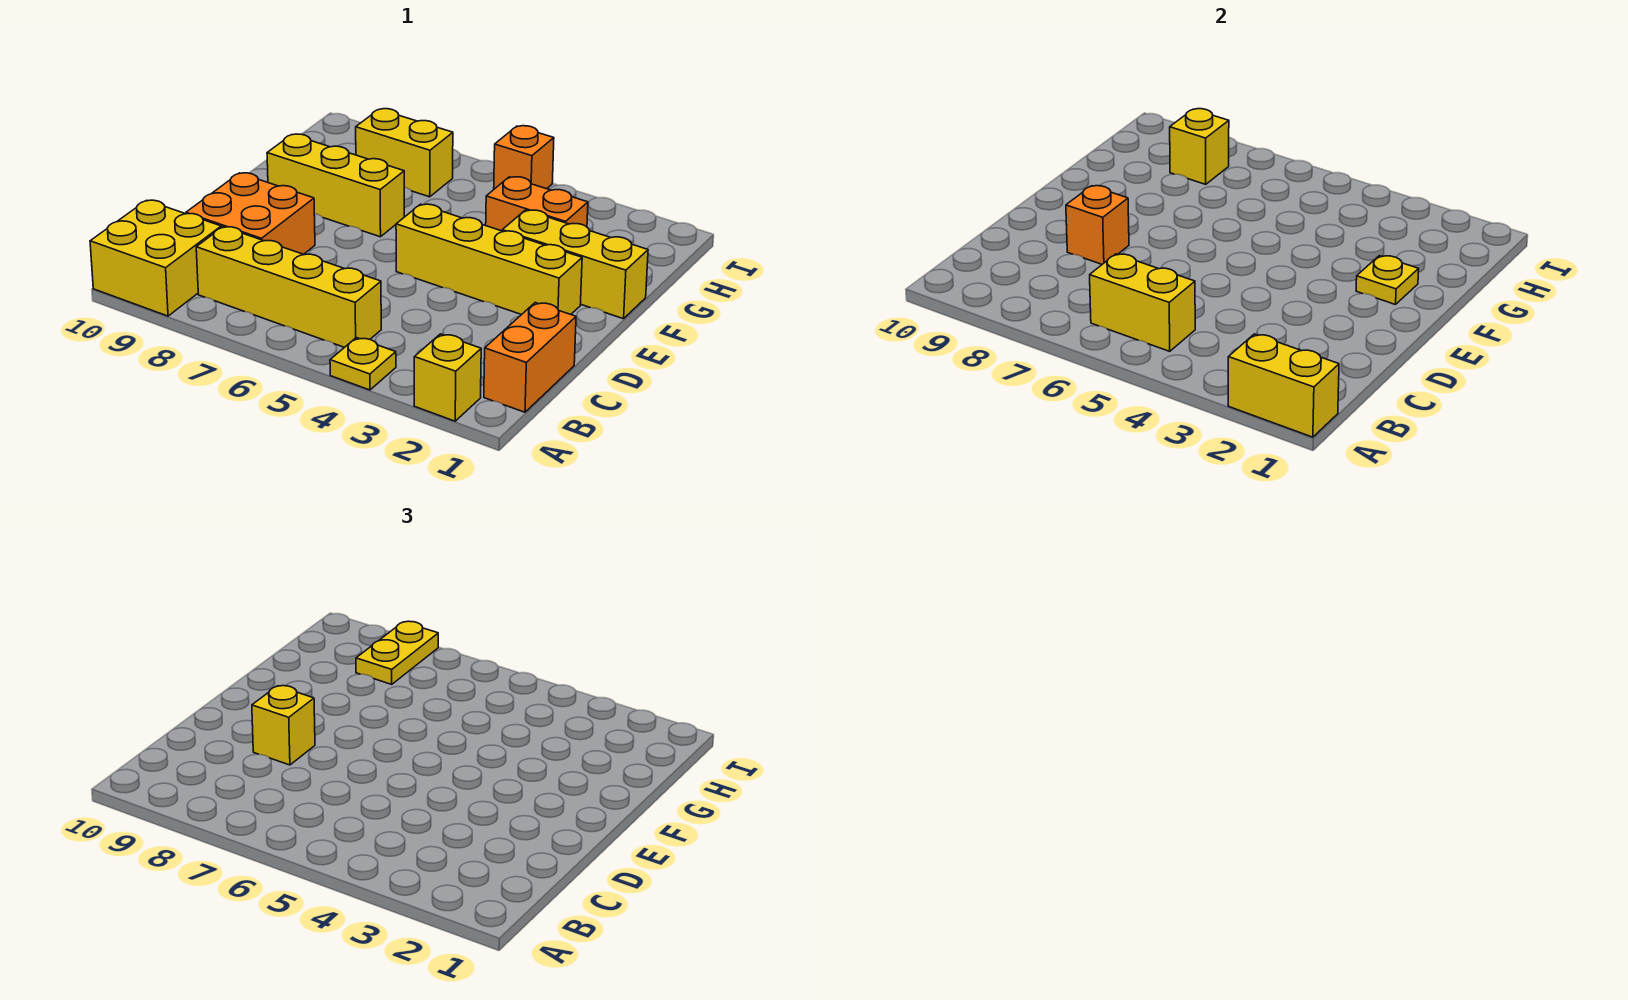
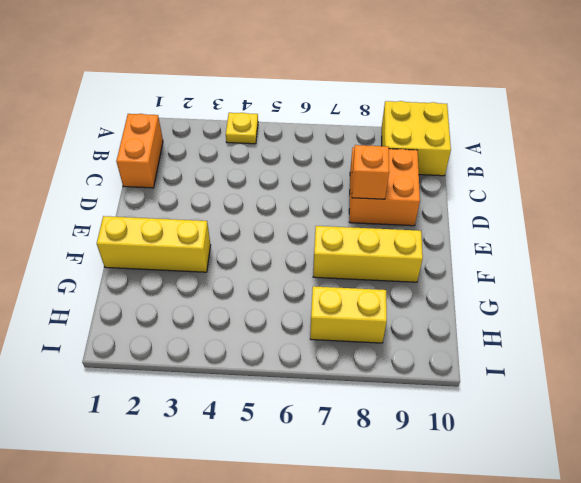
none -> yellow 1x1 brick [414,334,481,421]
none -> yellow 1x4 brick [196,227,381,347]
none -> yellow 1x4 brick [396,204,582,315]

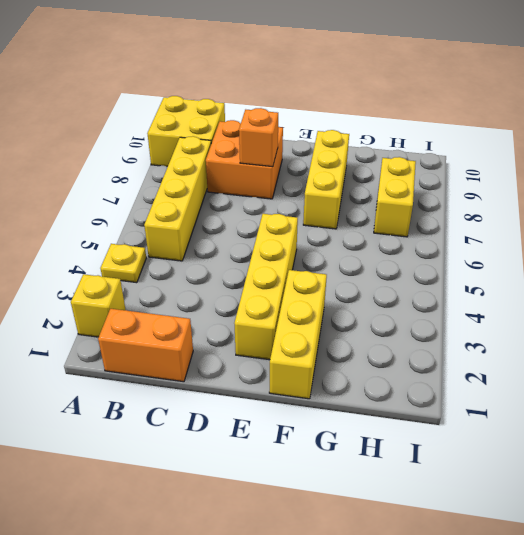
none -> orange 1x2 brick [486,177,588,231]
none -> orange 1x1 brick [494,126,554,189]
none -> yellow 1x2 brick [1228,334,1339,437]

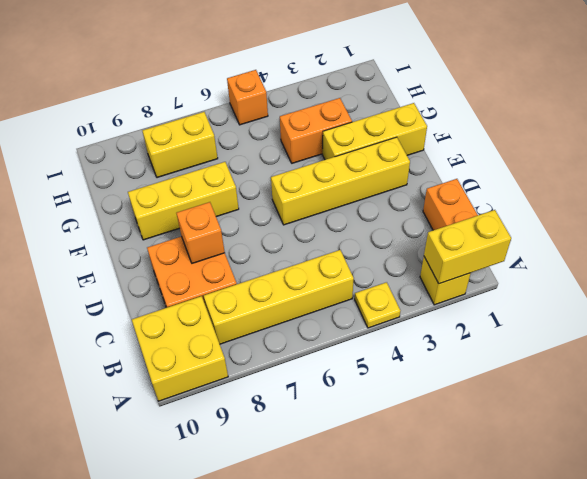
none -> yellow 1x2 brick [1090,254,1195,351]
none -> yellow 1x1 plate [1356,256,1419,305]
none -> yellow 1x1 brick [1170,109,1229,184]

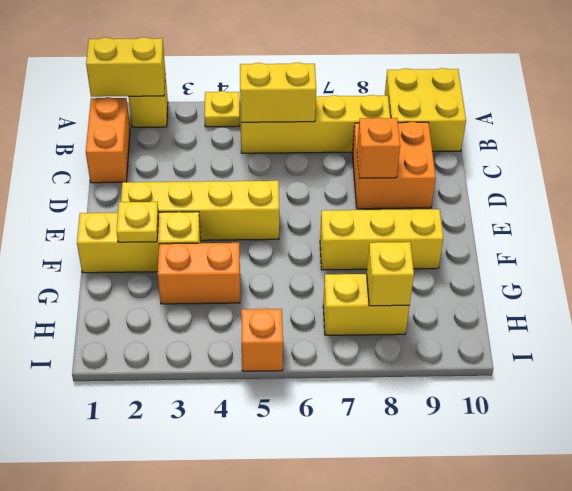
none -> yellow 1x1 brick [252,686,315,765]
none -> yellow 1x2 plate [356,621,438,684]

